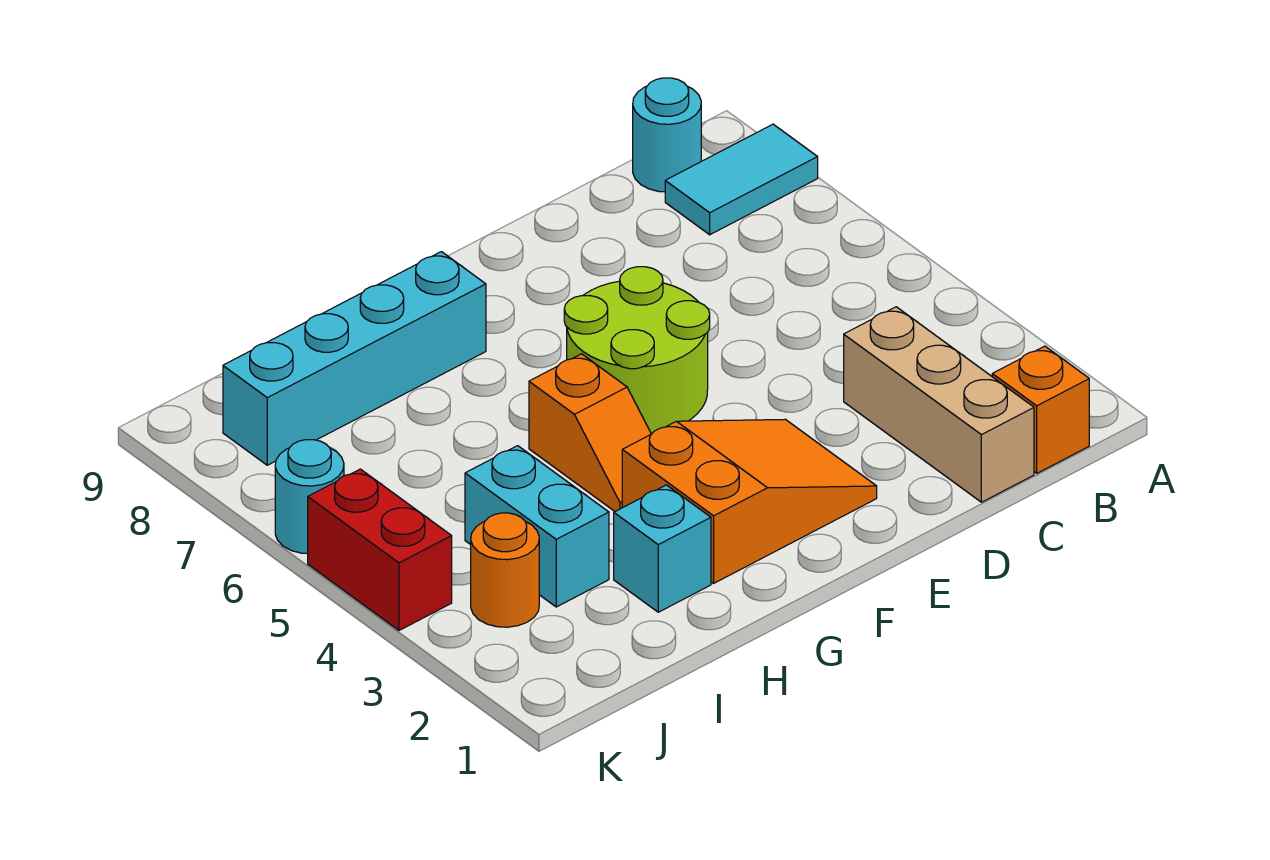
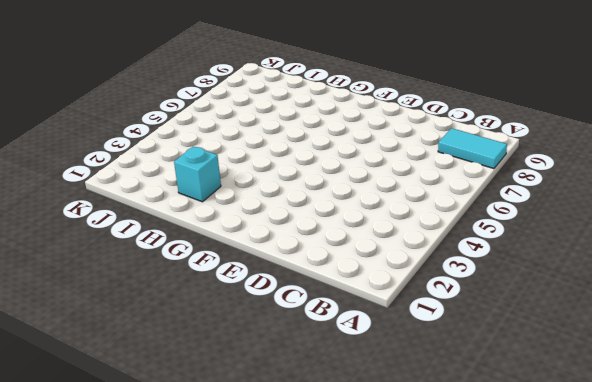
none -> orange 1x1 brick [992,346,1089,473]
none -> cyan 1x1 round brick [633,78,701,192]
none -> tan 1x3 brick [844,307,1034,502]

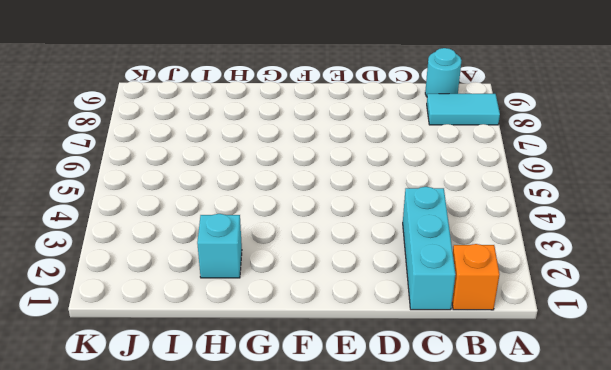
cyan 1x3 brick [403,187,456,310] -> tan 1x3 brick [844,307,1034,502]
none -> orange 2x3 slope [622,419,877,583]
none -> lime 2x2 round brick [564,267,710,434]
none -> orange 1x2 slope [529,354,651,511]

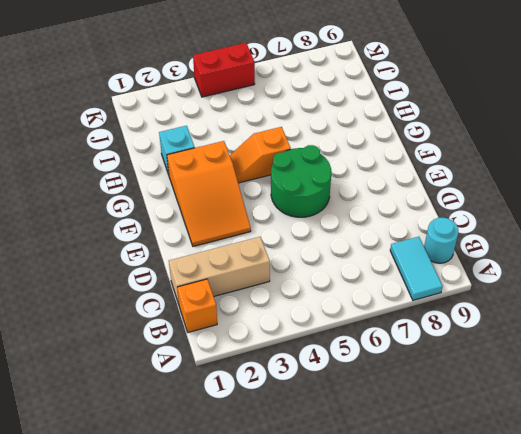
green 2x2 round brick [271,145,331,217] -> lime 2x2 round brick [564,267,710,434]
none -> cyan 1x4 brick [223,252,486,465]
none -> cyan 1x2 brick [465,446,609,607]
none -> orange 1x1 round brick [471,513,539,627]

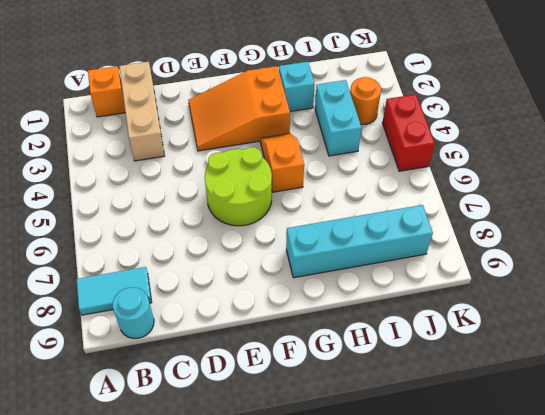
none -> cyan 1x1 round brick [275,440,344,554]

